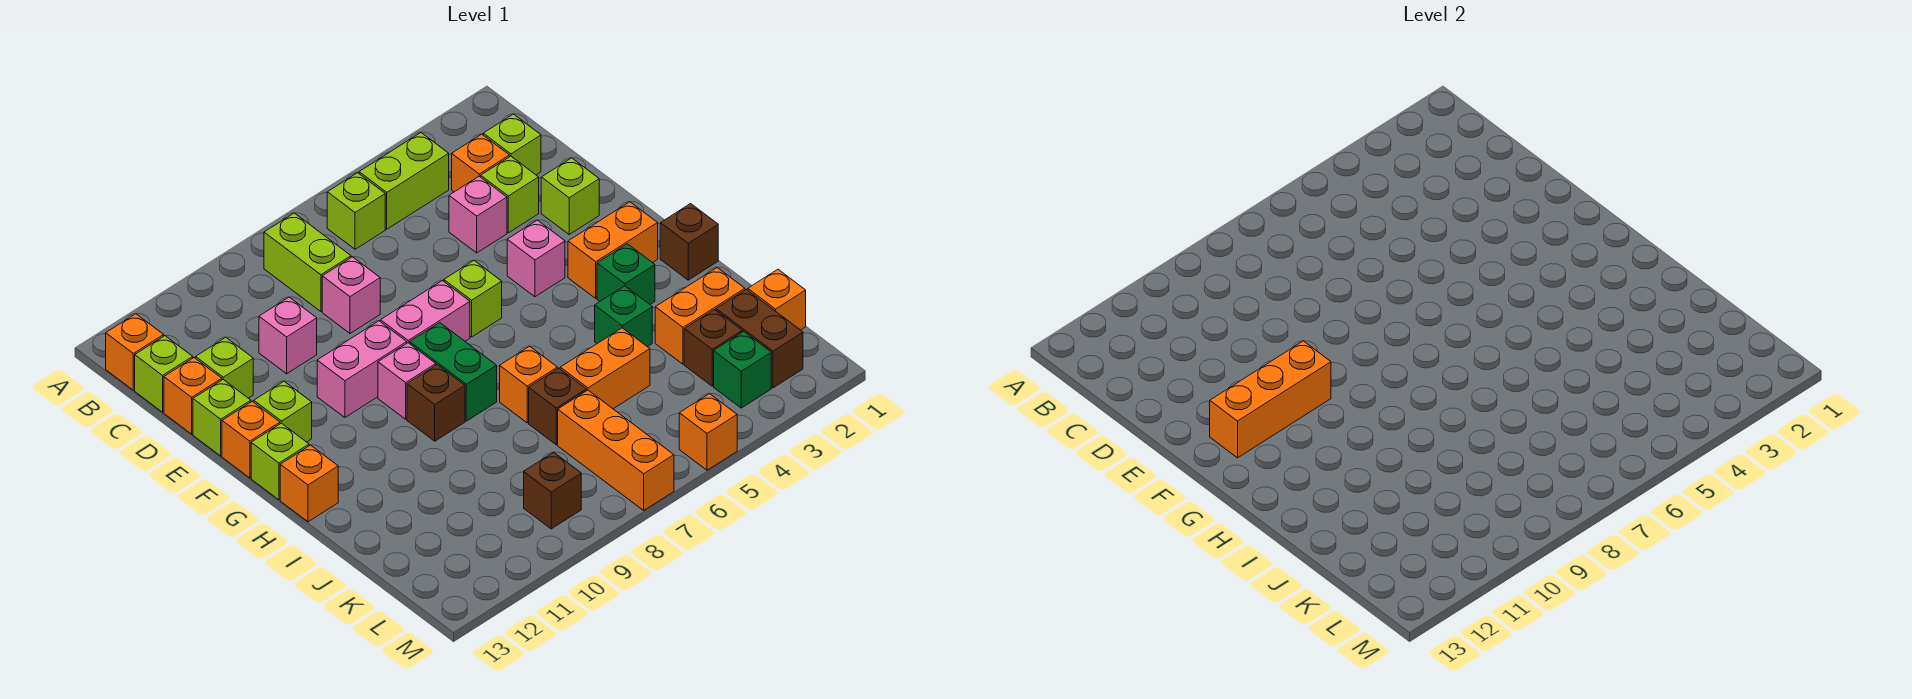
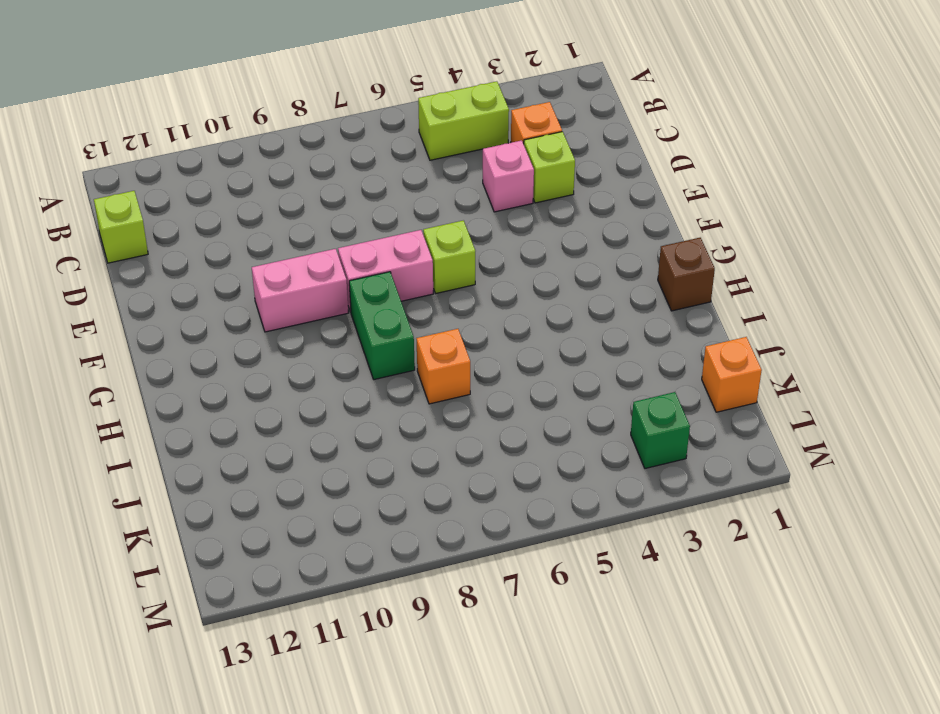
none -> lime 1x1 brick [327,173,385,249]
none -> lime 1x2 brick [264,213,351,311]
none -> orange 1x1 brick [106,314,164,390]
none -> lime 1x1 brick [483,114,541,175]

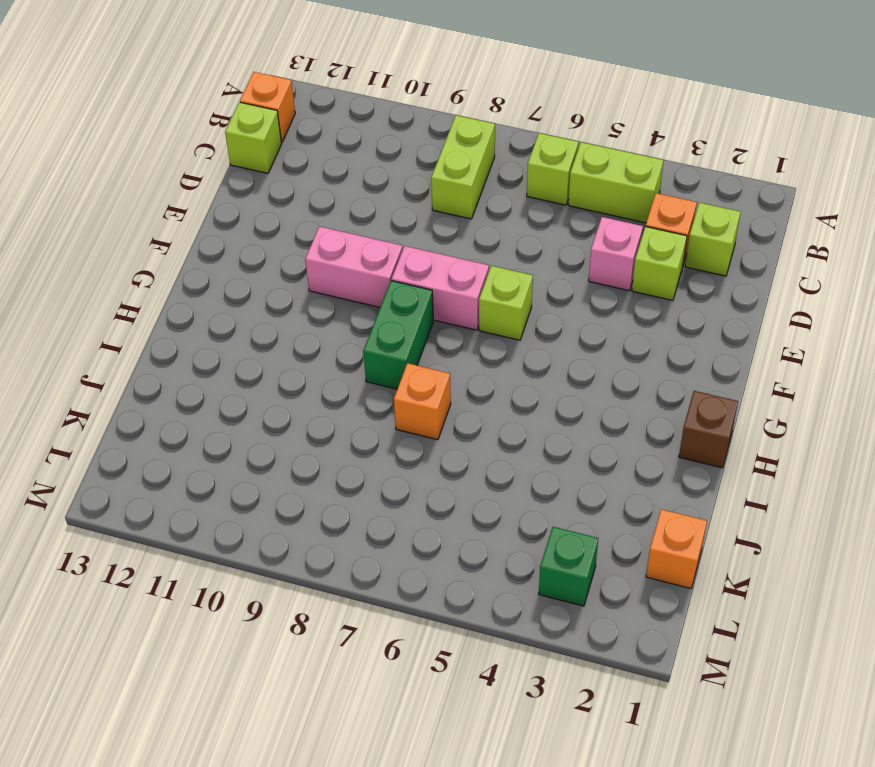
none -> pink 1x1 brick [322,257,380,333]
none -> pink 1x1 brick [259,297,317,374]
none -> lime 1x1 brick [196,337,253,398]
none -> orange 1x1 brick [164,358,222,434]

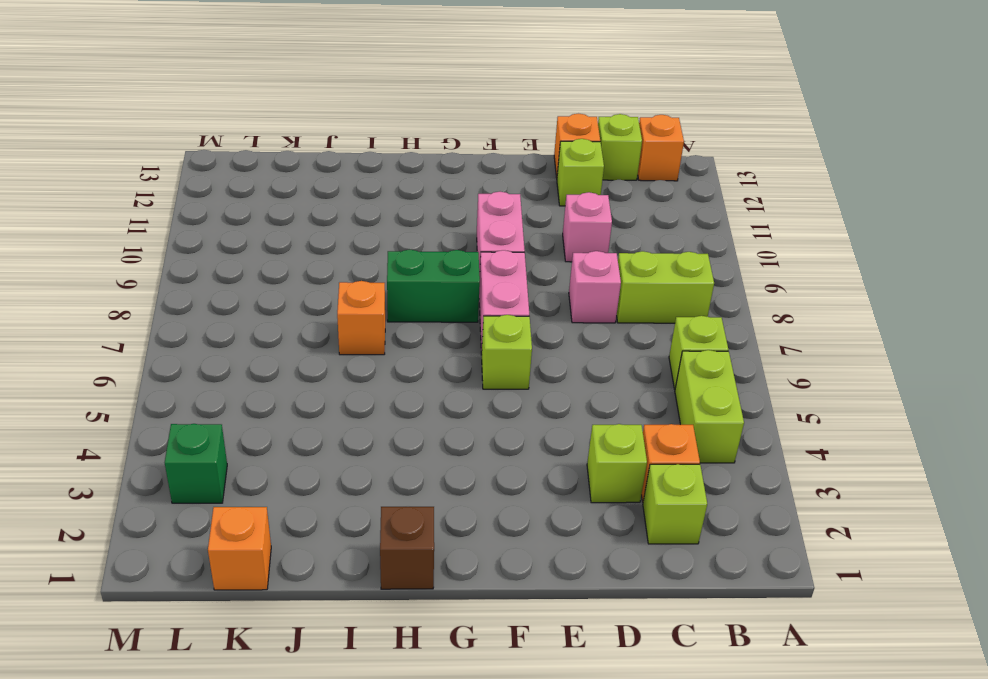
none -> pink 1x1 brick [449,176,507,253]
none -> lime 1x1 brick [541,158,599,234]
none -> lime 1x1 brick [193,380,251,456]
none -> pink 1x1 brick [507,220,565,297]

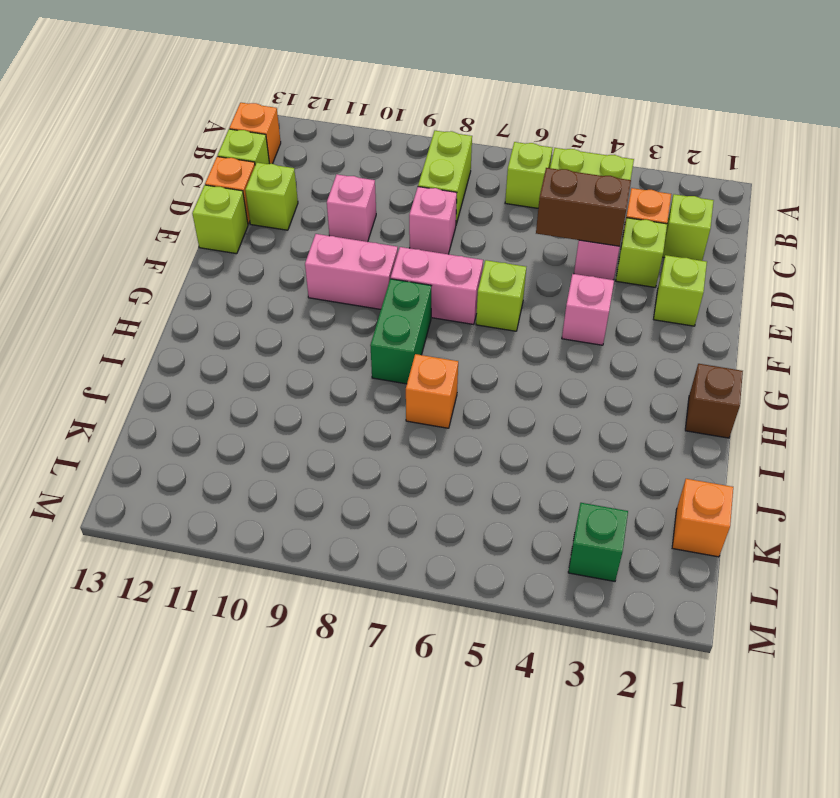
brown 1x2 brick [536,168,631,246] -> brown 1x2 brick turned to [716,289,803,388]
none -> lime 1x1 brick [254,381,312,442]
none -> orange 1x1 brick [222,401,280,478]
none -> orange 1x2 brick [568,202,658,298]
none -> pink 1x1 brick [378,343,436,419]

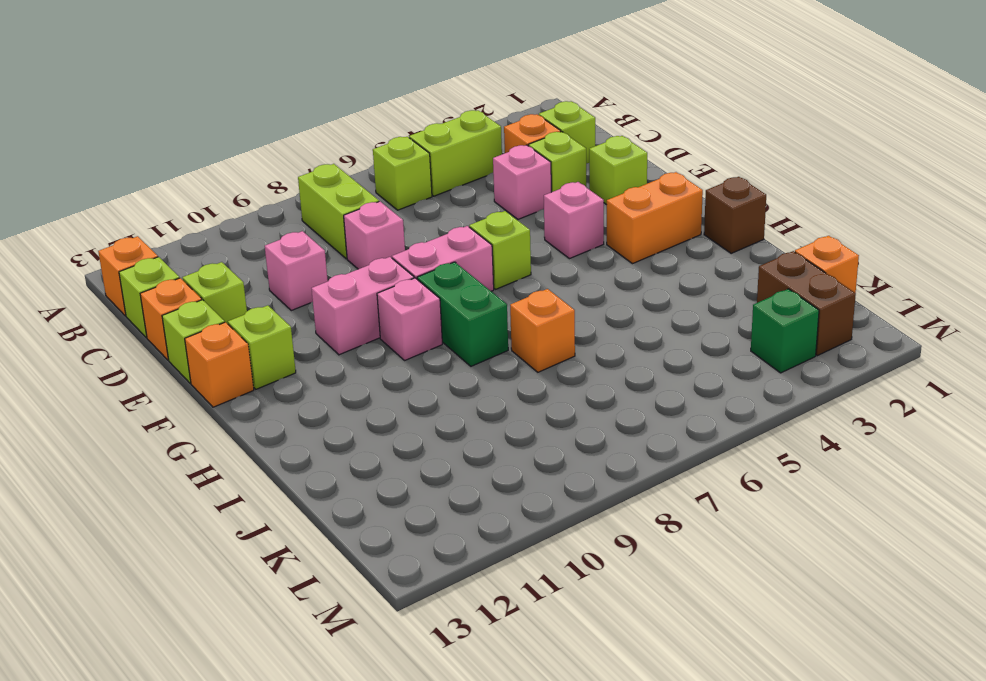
none -> lime 1x1 brick [251,423,309,500]
none -> green 1x1 brick [597,244,655,304]
none -> brown 1x1 brick [407,365,465,441]
none -> orange 1x1 brick [280,445,338,522]

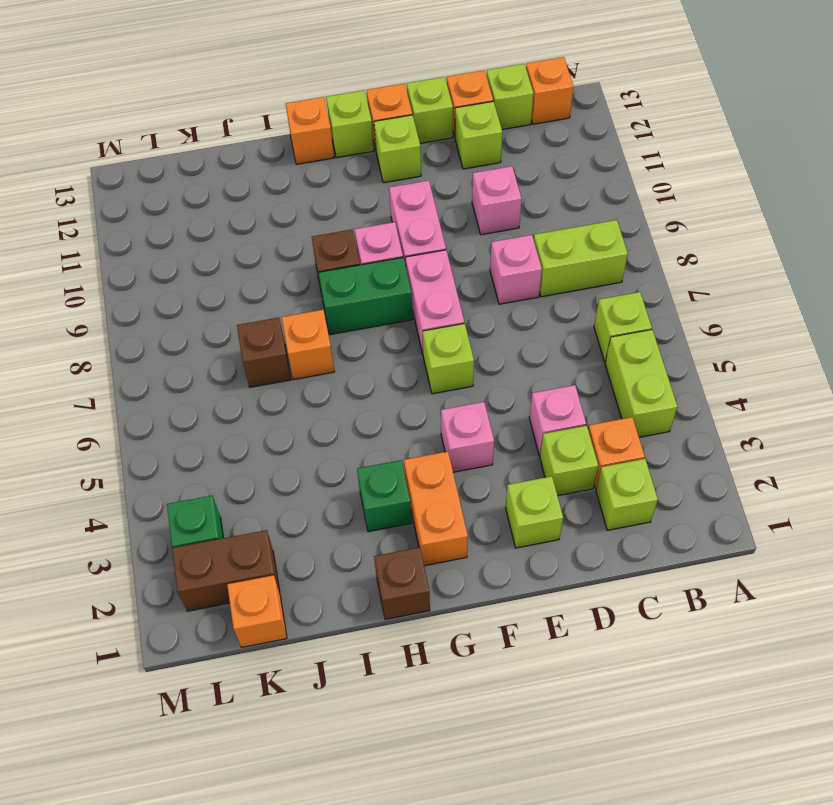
none -> green 1x1 brick [595,286,652,347]
none -> orange 1x2 brick [655,268,745,364]
none -> orange 1x2 brick [560,328,650,409]
none -> brown 1x1 brick [684,310,742,386]

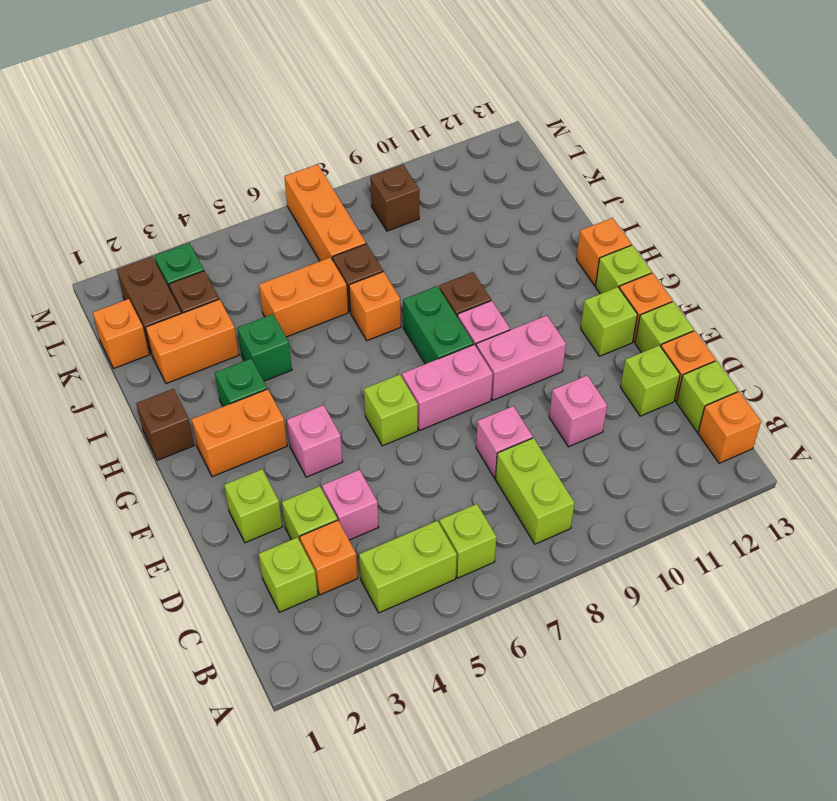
none -> orange 1x1 brick [679,394,737,470]
none -> orange 1x3 brick [1210,341,1331,458]

